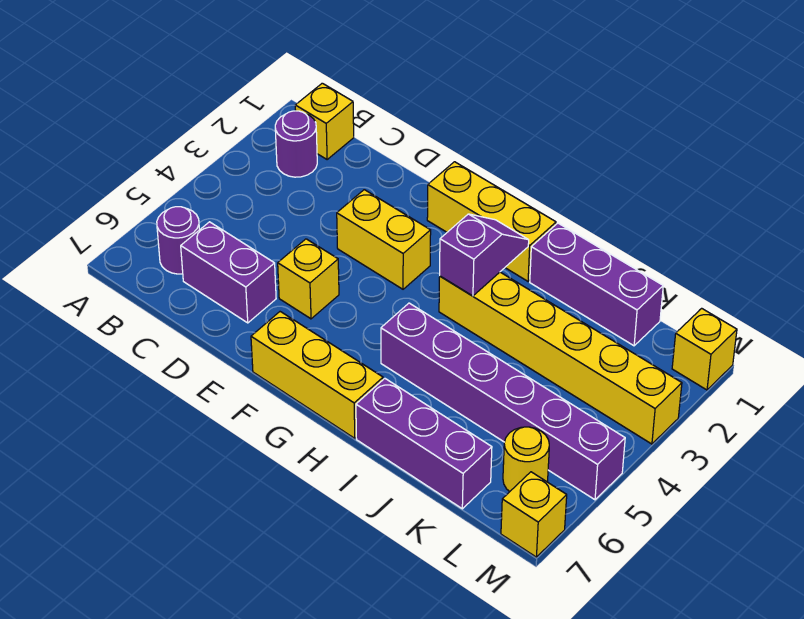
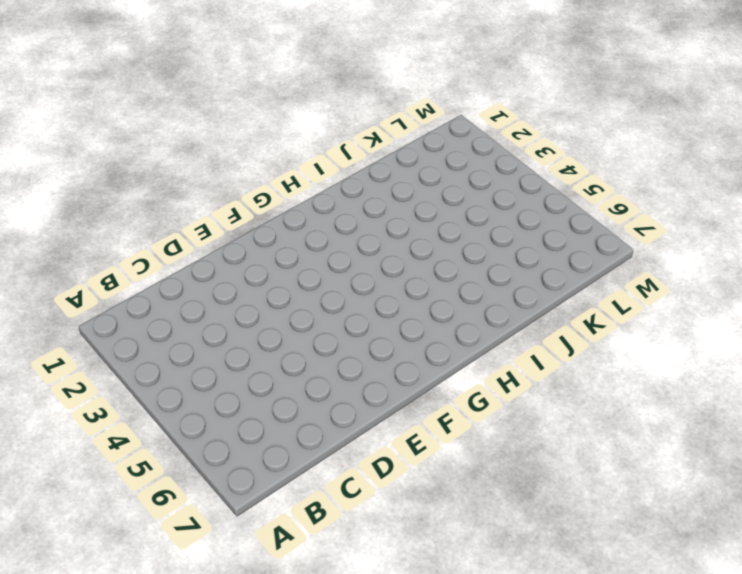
none -> yellow 1x1 brick [295,83,354,159]
none -> purple 1x1 round brick [275,111,317,177]
none -> purple 1x1 round brick [157,207,199,274]

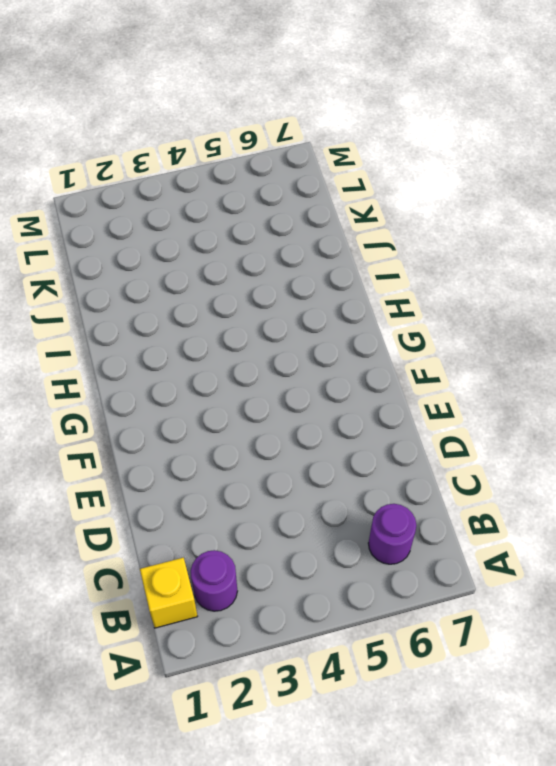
none -> purple 1x2 brick [181,222,276,323]
none -> yellow 1x2 brick [337,190,431,289]
none -> yellow 1x1 brick [278,239,339,319]

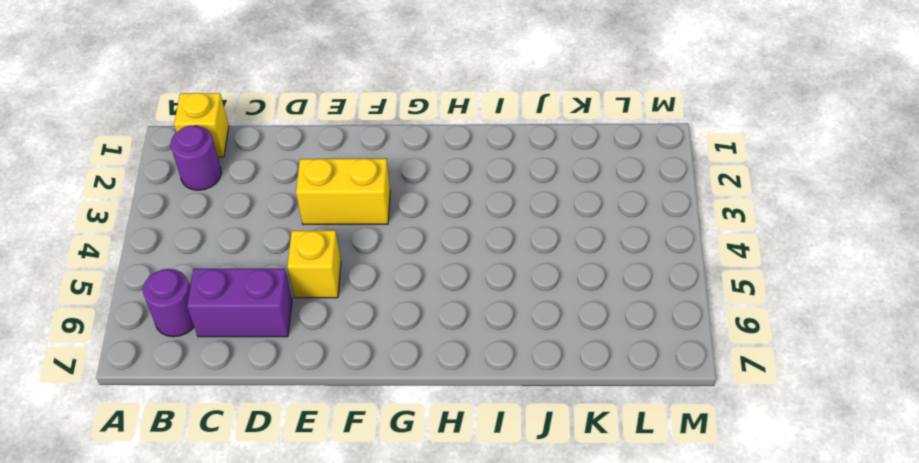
none -> yellow 1x3 brick [427,162,556,281]
none -> yellow 1x3 brick [251,312,383,438]
none -> yellow 1x6 brick [439,272,682,444]

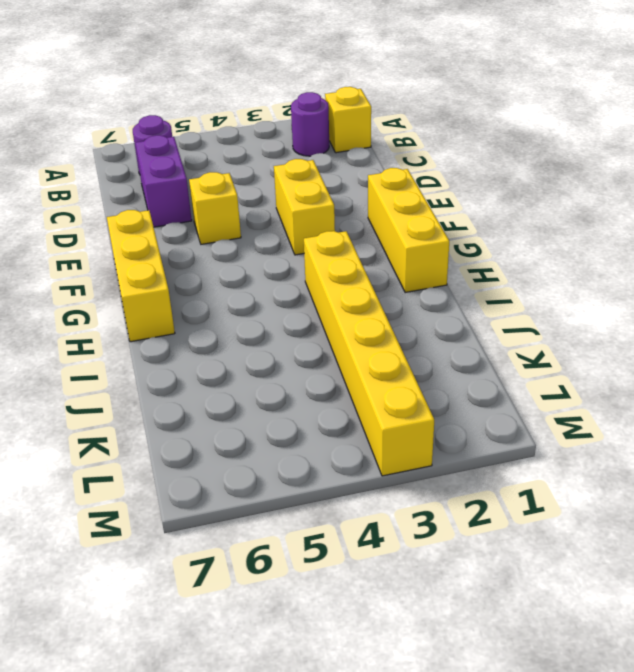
none -> purple 1x6 brick [381,303,625,500]
none -> purple 1x3 brick [530,223,663,346]
none -> purple 1x3 brick [356,379,492,509]

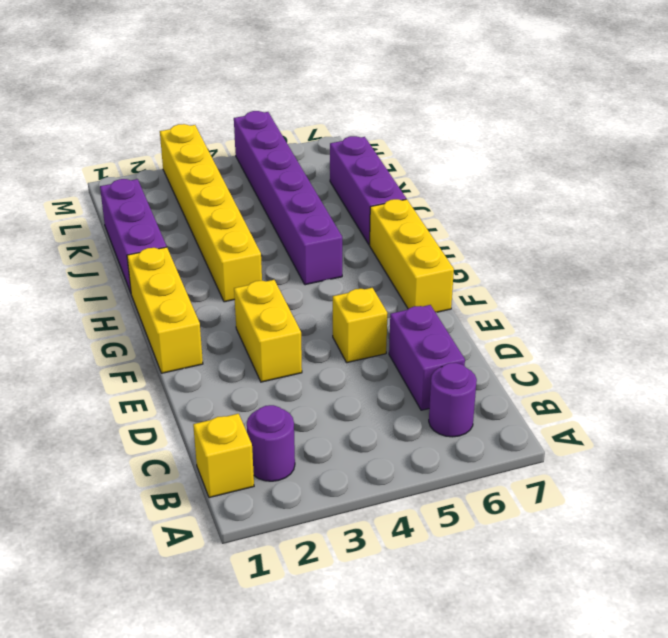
none -> yellow 1x1 round brick [503,427,549,492]
none -> yellow 1x1 brick [672,308,737,390]
none -> yellow 1x1 brick [501,472,567,557]

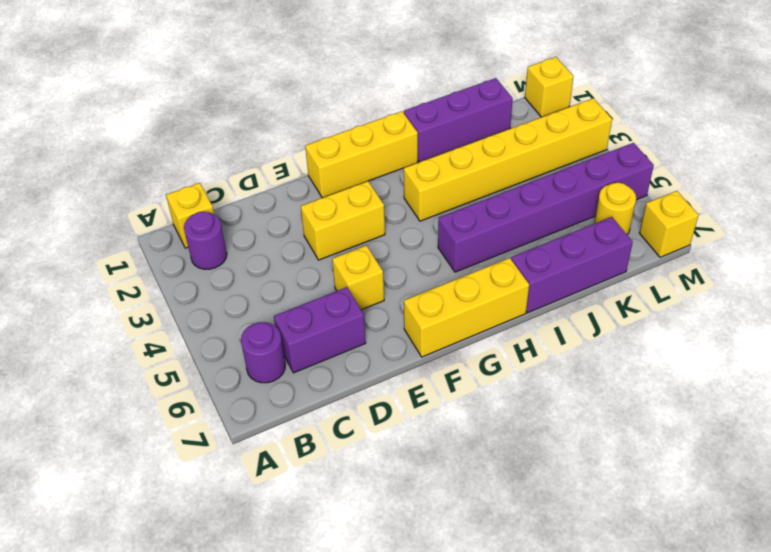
none -> purple 1x2 slope [440,214,529,296]

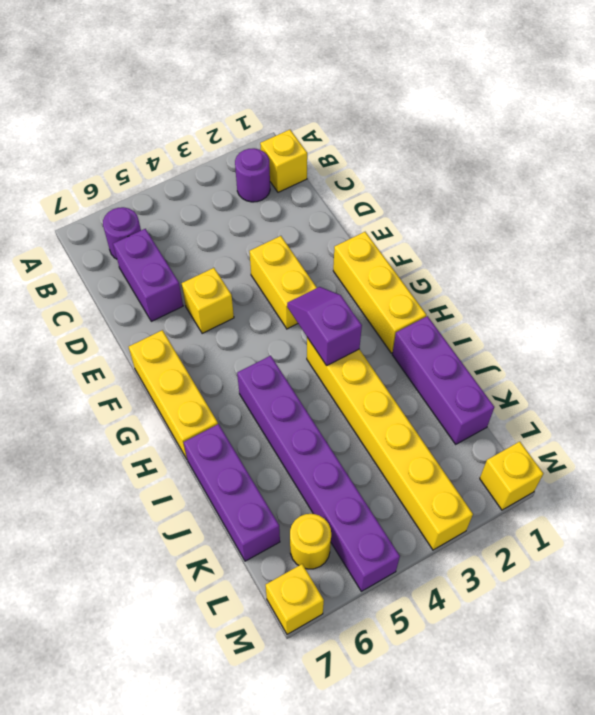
purple 1x2 slope [287,287,362,366] -> purple 1x2 slope turned to [440,214,529,296]

